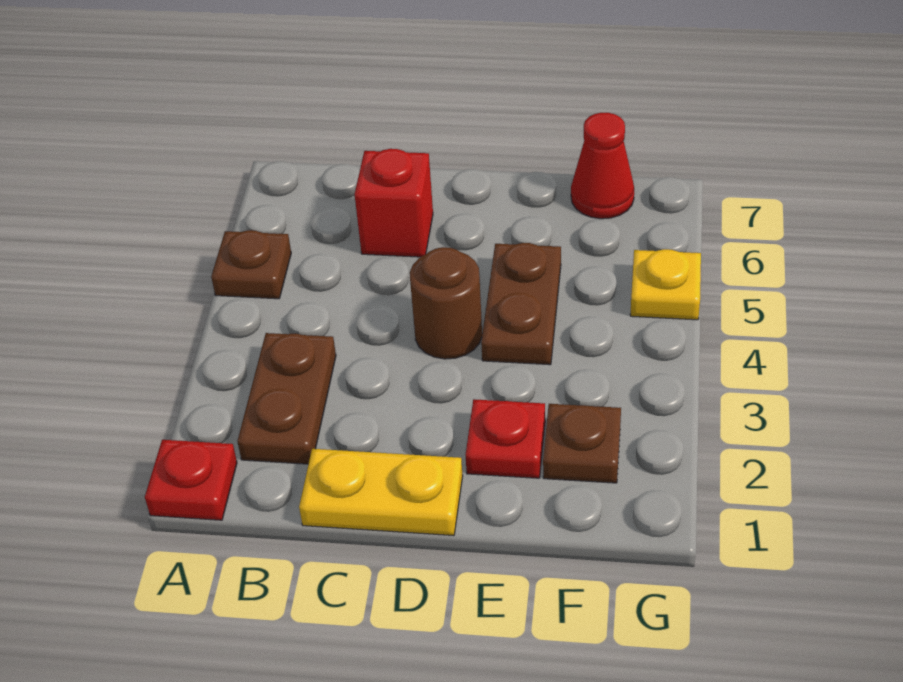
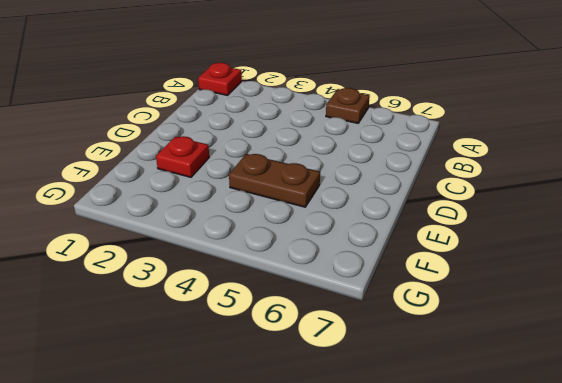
none -> brown 1x2 plate [237,333,336,464]
none -> yellow 1x2 plate [299,449,463,535]

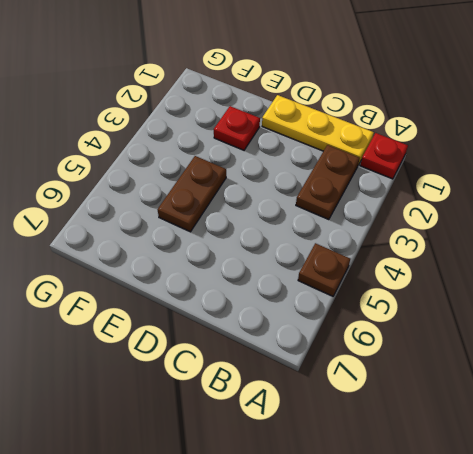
yellow 1x3 plate [262,95,374,165] -> yellow 1x2 plate [299,449,463,535]
none -> red 1x1 brick [354,149,433,257]
none -> brown 1x1 round brick [410,247,482,359]

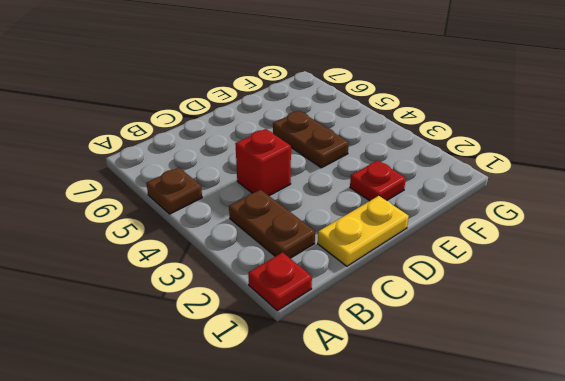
red 1x1 brick [235,129,291,196] -> red 1x1 brick moved to [354,149,433,257]
none -> brown 1x1 round brick [410,247,482,359]
none -> brown 1x1 plate [543,404,621,483]

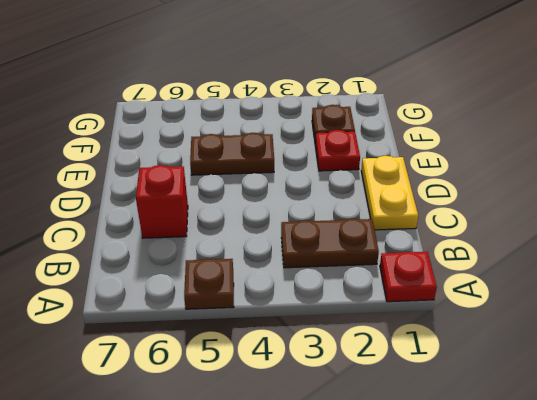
none -> brown 1x1 round brick [410,247,482,359]
none -> red 1x1 cone [571,113,634,219]

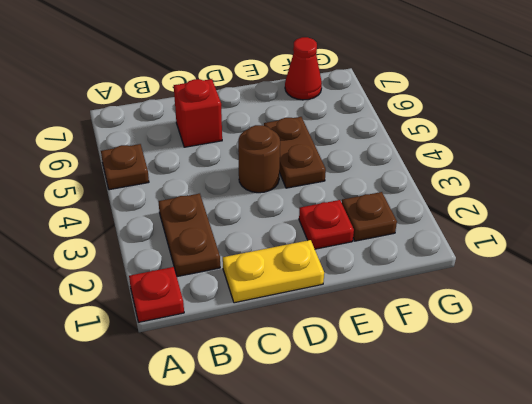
none -> yellow 1x1 plate [630,249,701,320]

